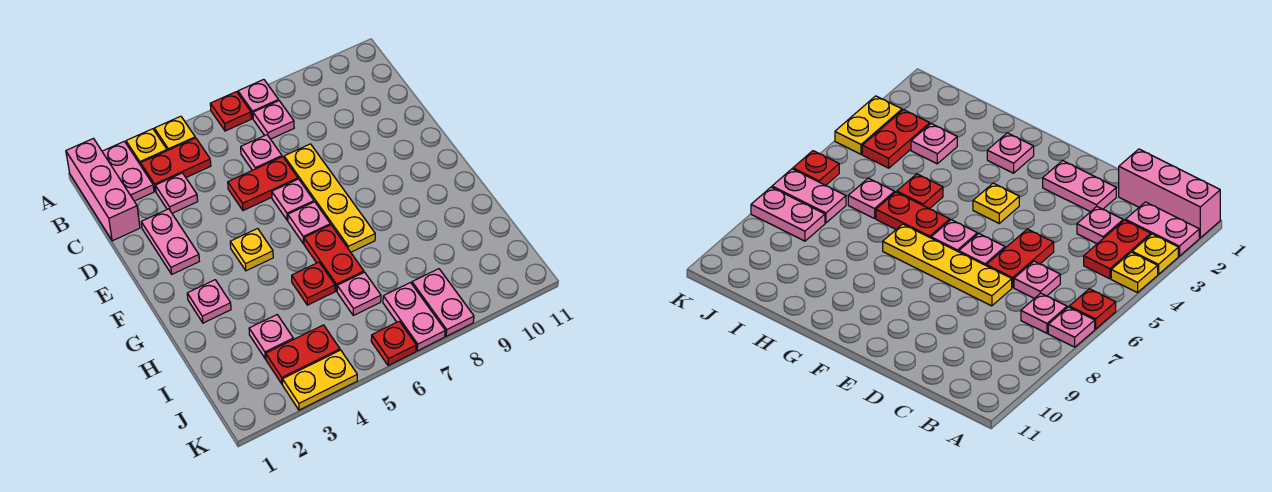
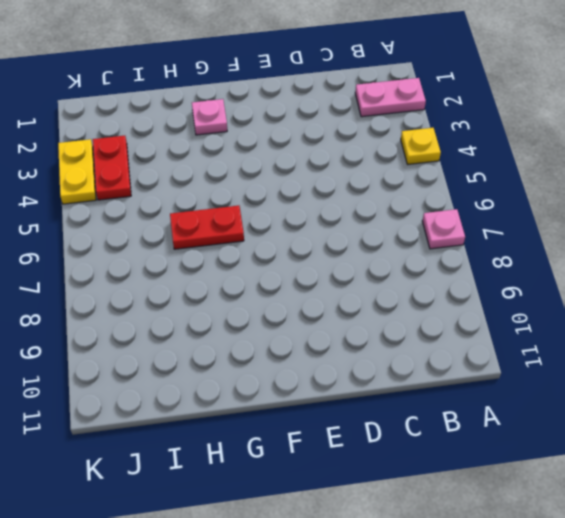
none -> pink 1x3 brick [66,138,140,241]
none -> yellow 1x1 plate [126,129,167,165]
none -> red 1x1 plate [210,92,251,131]

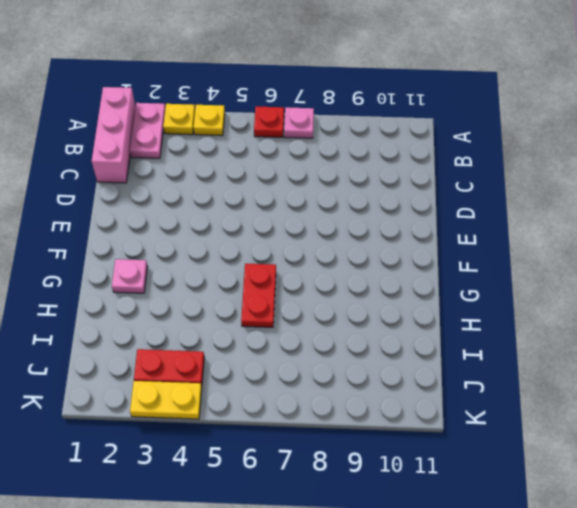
none -> red 1x2 plate [141,138,211,191]
none -> pink 1x1 plate [253,101,294,139]
none -> pink 1x1 plate [155,173,198,213]

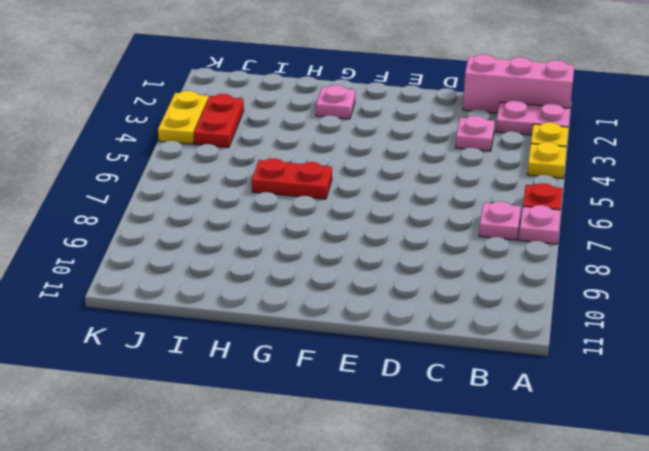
none -> red 1x2 plate [141,138,211,191]
none -> pink 1x1 plate [241,135,282,170]
none -> pink 1x2 plate [141,209,199,274]

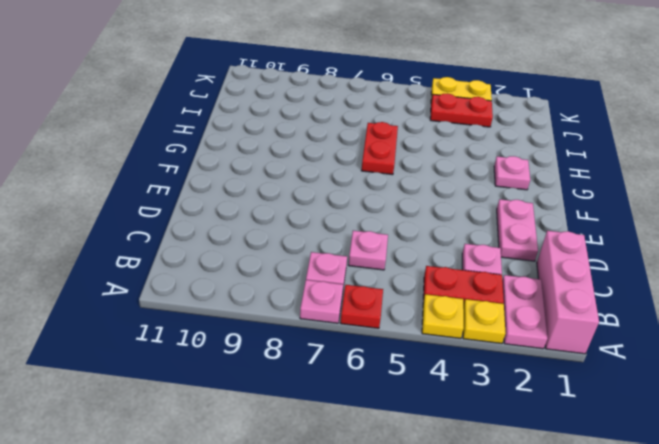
none -> red 1x2 plate [228,157,298,211]
none -> yellow 1x4 plate [284,144,375,252]
none -> pink 1x1 plate [272,179,314,220]

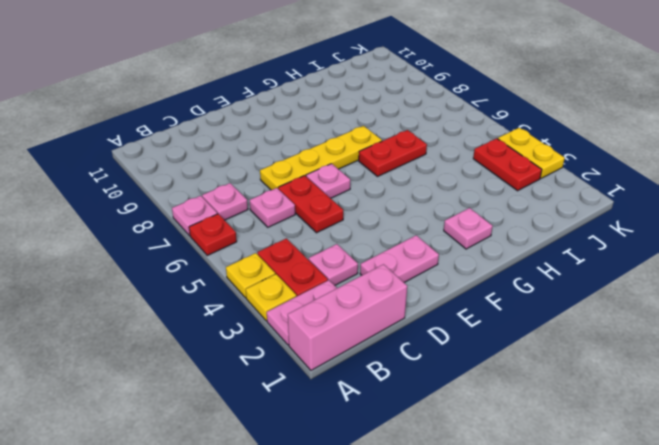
none -> yellow 1x1 plate [230,228,273,271]
none -> pink 1x1 plate [288,202,330,243]
none -> red 1x1 plate [292,262,335,305]

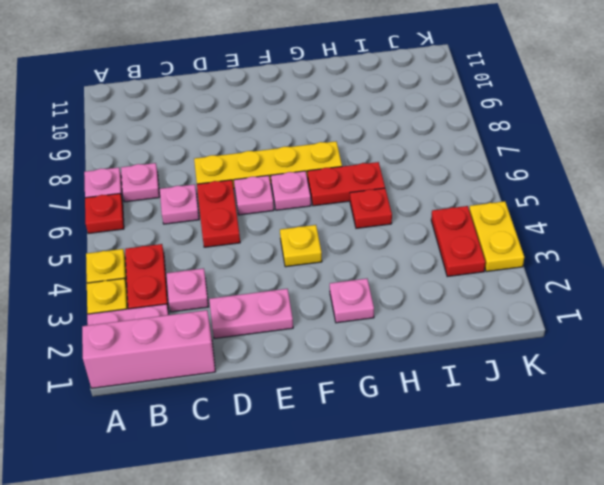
none -> pink 1x1 plate [249,315,293,359]
none -> pink 1x1 plate [337,272,381,315]
none -> pink 1x2 plate [383,283,445,351]

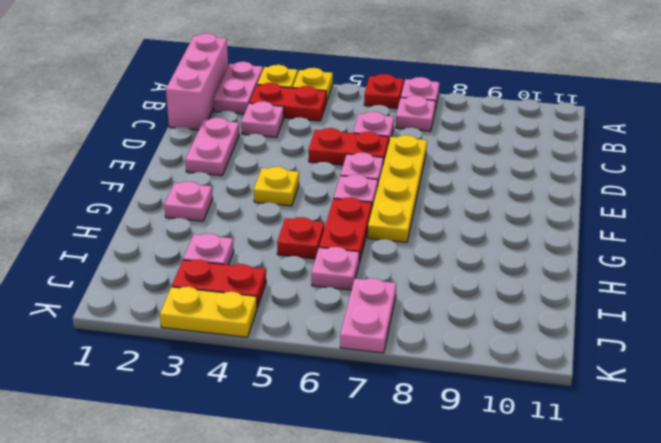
none -> pink 1x2 plate [412,269,474,336]
none -> red 1x1 plate [371,321,416,366]

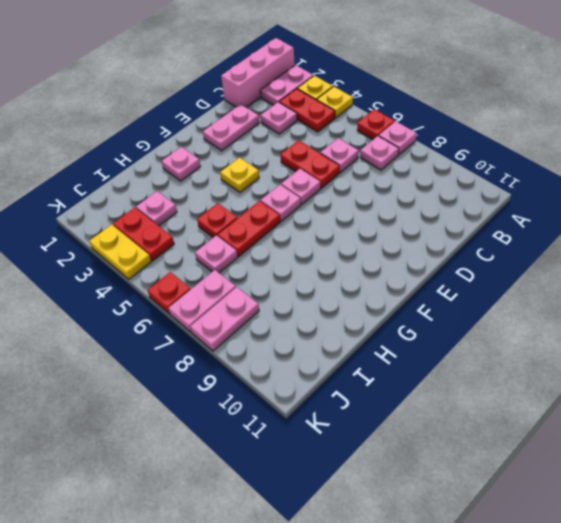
none -> yellow 1x4 plate [284,144,375,252]

